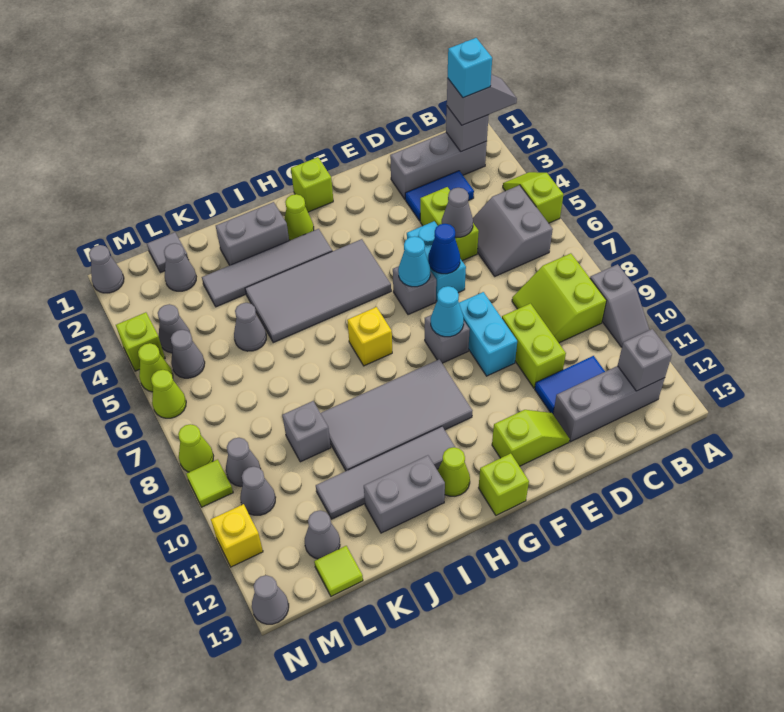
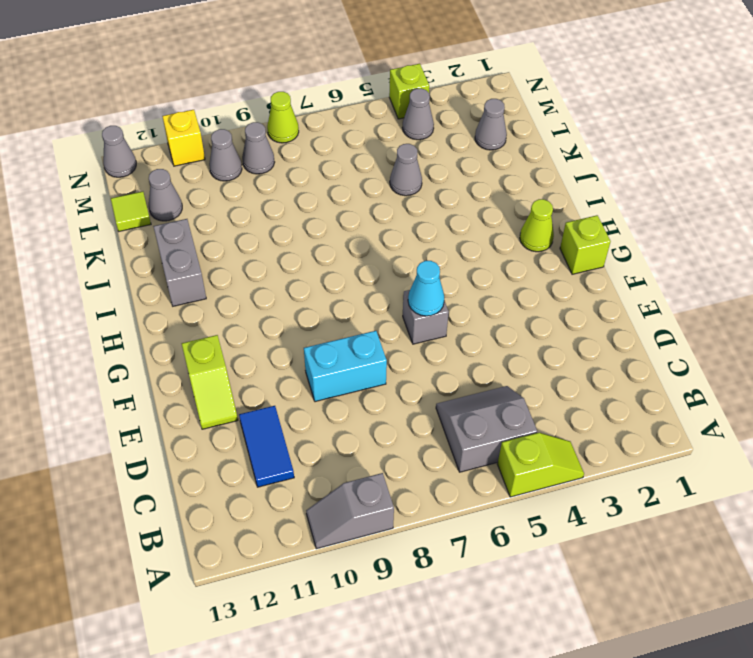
none -> grey 1x3 brick [390,132,487,199]
none -> lime 2x2 slope [512,253,606,343]
none -> grey 1x3 brick [553,366,665,442]
none -> blue 1x2 tile [405,171,474,221]

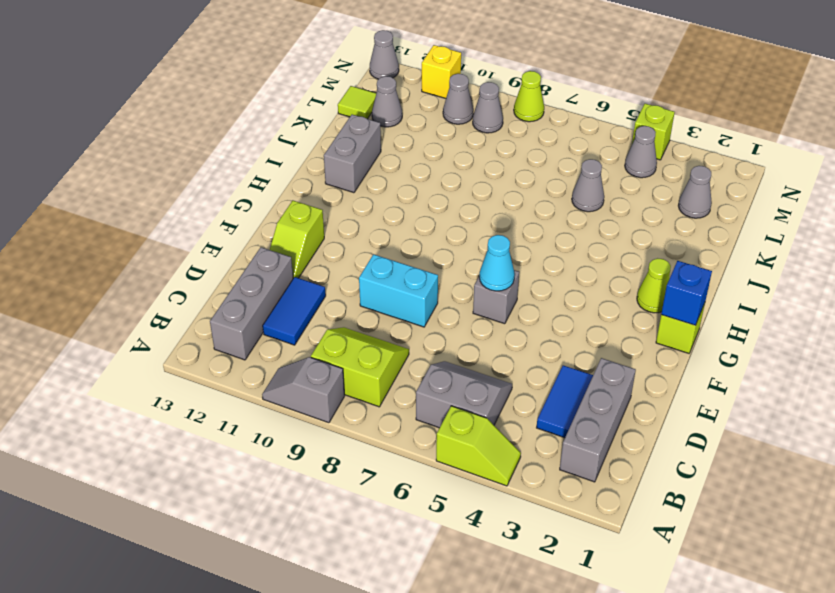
blue 1x1 brick [661,261,712,325] -> none
none -> lime 1x2 brick [420,187,479,261]
none -> lime 1x2 brick [502,303,566,388]
none -> cyan 1x2 brick [407,221,466,301]
none -> grey 1x1 brick [425,315,470,363]

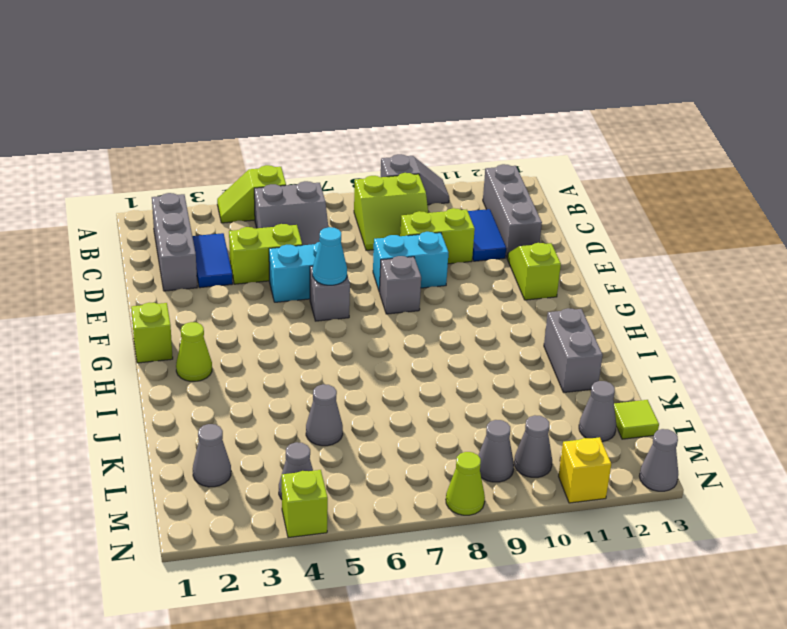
none -> grey 2x4 tile [245,239,391,343]
none -> grey 2x4 tile [321,359,472,471]
none -> lime 1x1 brick [479,453,529,515]
none -> grey 1x4 tile [202,229,332,307]

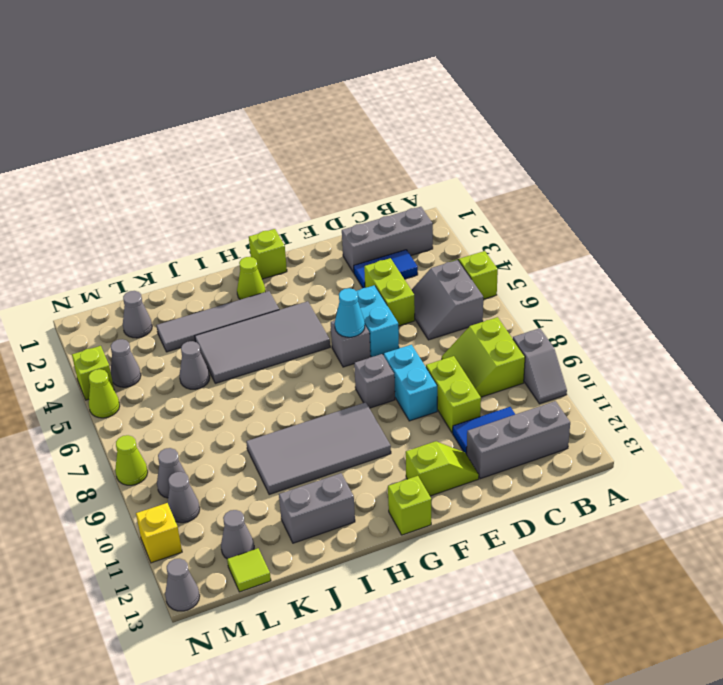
none -> yellow 1x1 brick [347,307,392,366]
none -> grey 1x4 tile [316,427,456,519]
none -> lime 1x1 cone [437,447,470,496]
none -> grey 1x2 brick [216,202,289,265]

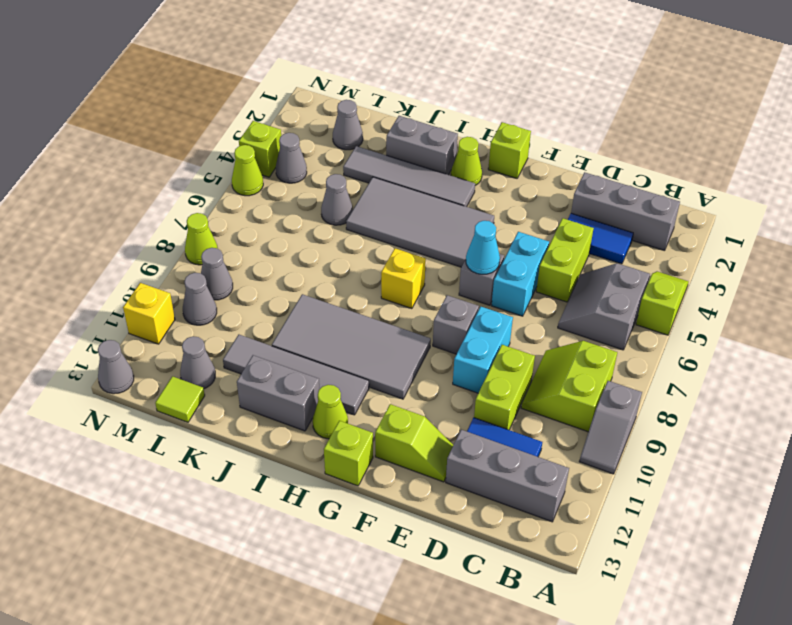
none -> grey 1x1 brick [282,401,331,462]
none -> grey 1x1 tile [147,232,188,273]
none -> grey 1x1 cone [171,330,205,378]
none -> grey 1x1 cone [89,245,124,293]

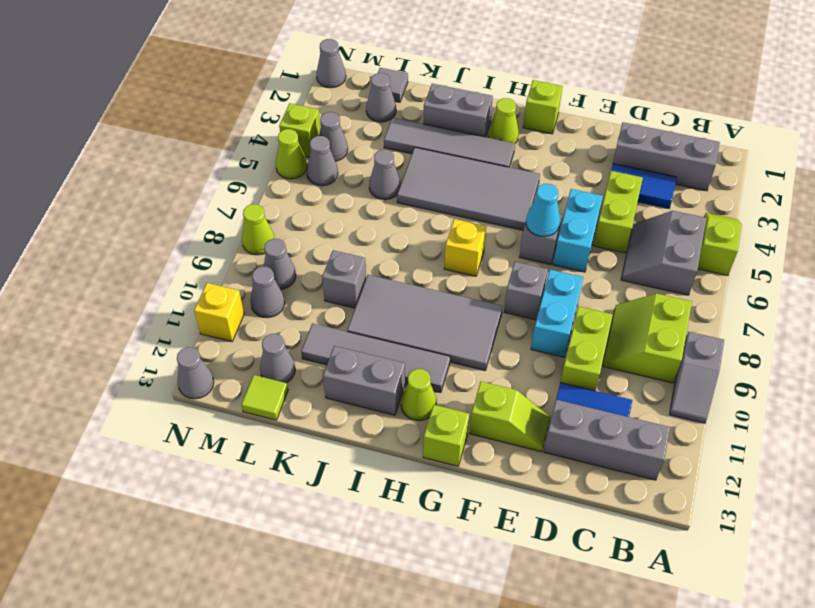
none -> lime 1x1 cone [151,370,186,418]
none -> lime 1x1 tile [186,459,233,507]
none -> grey 1x1 brick [446,107,489,152]
none -> grey 1x1 brick [618,329,672,391]

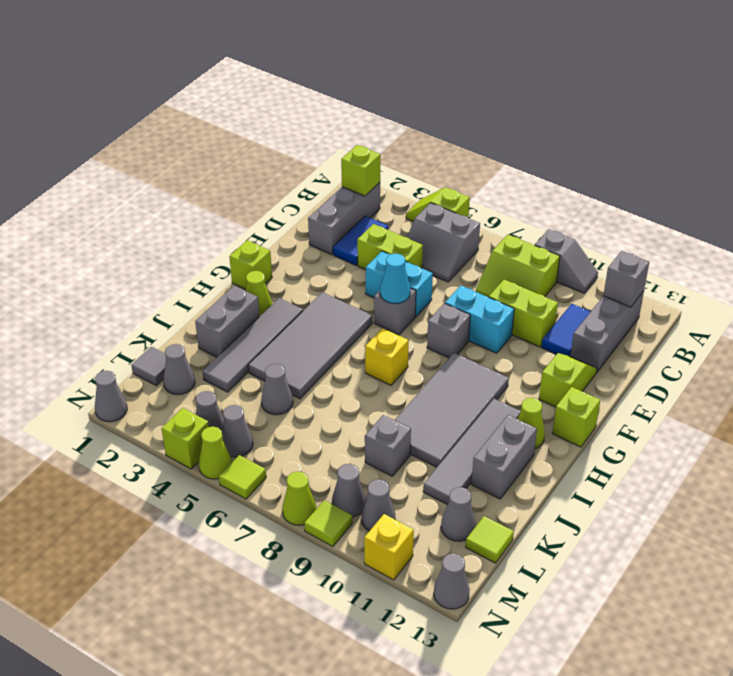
lime 1x1 brick [341,145,380,196] -> grey 1x1 brick [446,107,489,152]
lime 1x1 tile [219,455,266,499] -> lime 1x1 cone [151,370,186,418]
none -> grey 1x1 cone [442,188,473,238]
none -> blue 1x1 cone [428,224,460,274]
none -> cyan 1x1 cone [431,286,464,337]
none -> grey 1x2 slope [447,74,517,125]

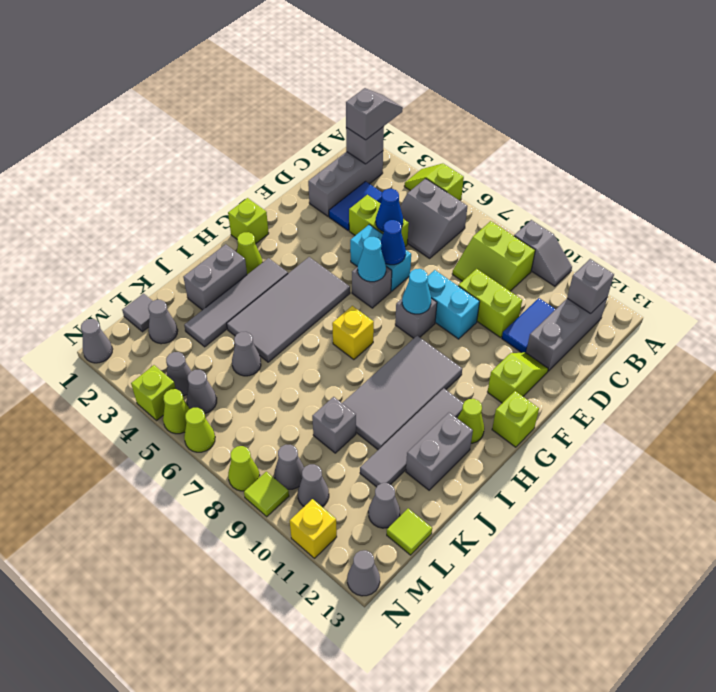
blue 1x1 cone [376,189,403,232] -> grey 1x1 cone [442,188,473,238]
none -> cyan 1x1 brick [447,38,492,98]

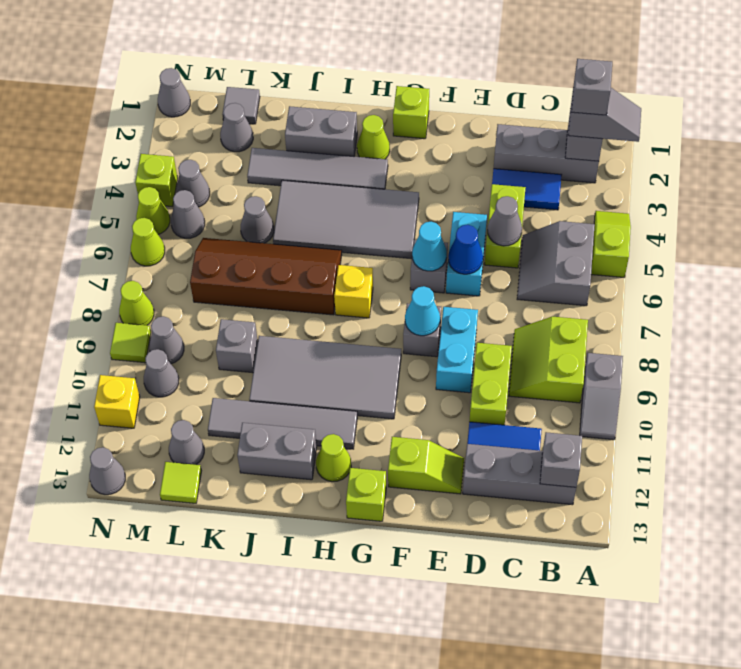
grey 1x1 brick [572,59,612,115] -> cyan 1x1 brick [447,38,492,98]
brown 2x4 slope [190,238,342,315] -> none

